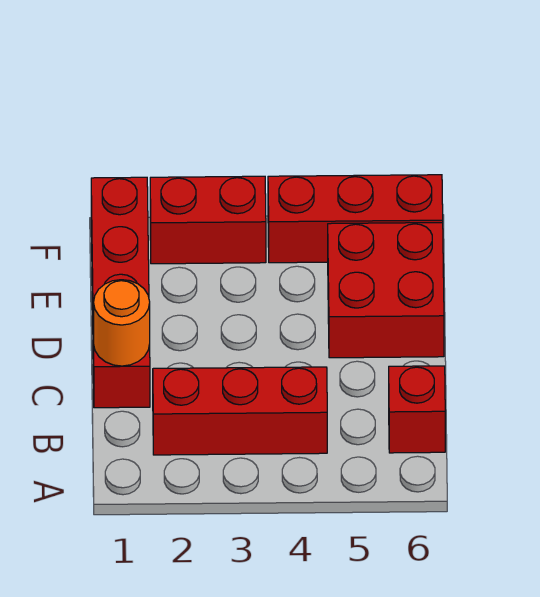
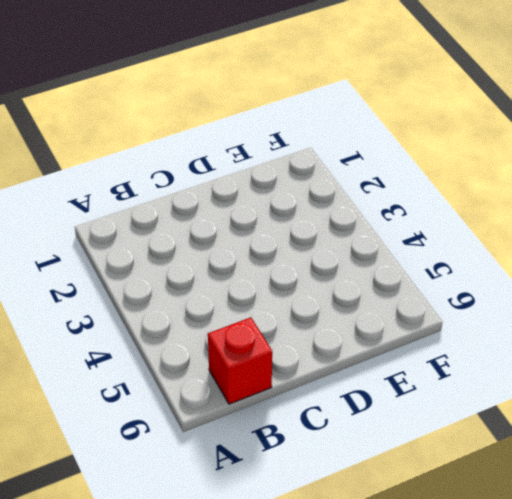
none -> red 1x3 brick [153,367,327,455]
none -> red 1x4 brick [91,177,150,408]

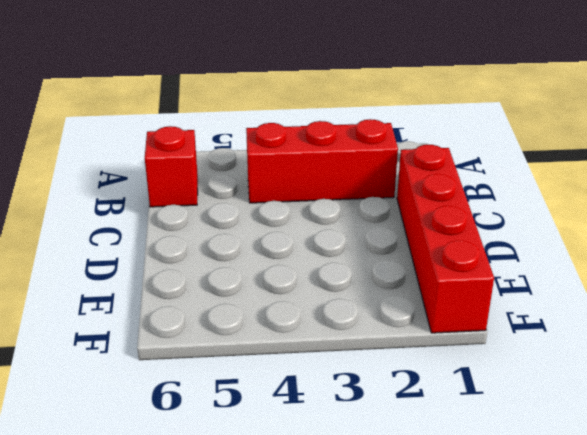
none -> red 2x2 brick [328,223,444,358]
none -> red 1x2 brick [150,176,266,264]

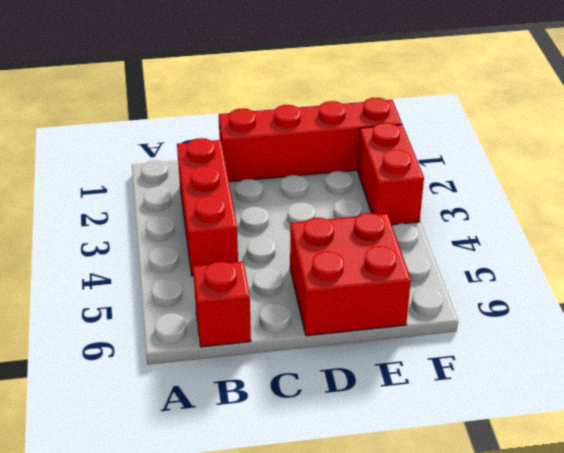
none -> red 1x3 brick [268,175,443,263]
none -> orange 1x1 round brick [94,280,150,366]

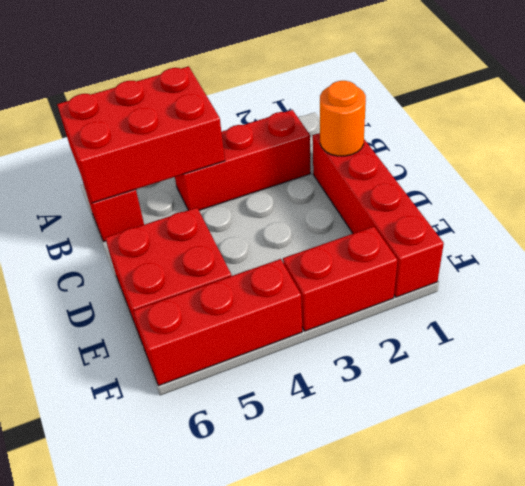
red 2x3 brick [57,66,225,203] -> none

